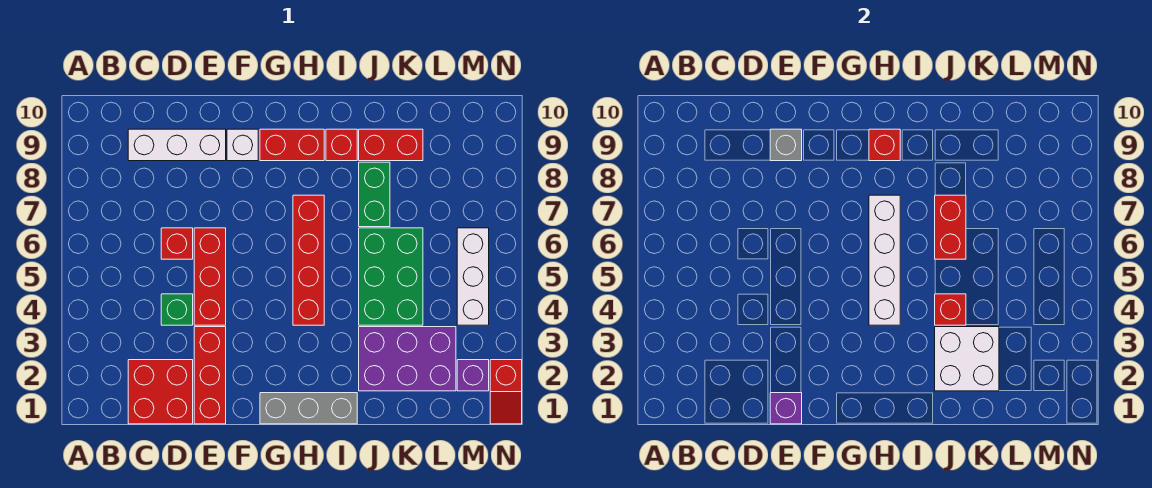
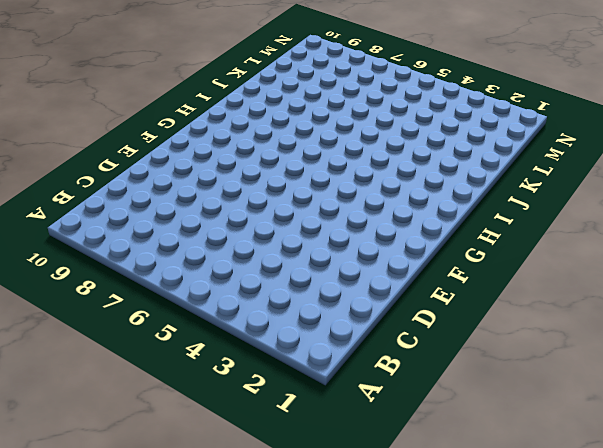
none -> red 2x2 brick [128,360,193,424]
none -> white 1x3 brick [128,129,226,161]
none -> green 1x1 brick [161,294,193,325]

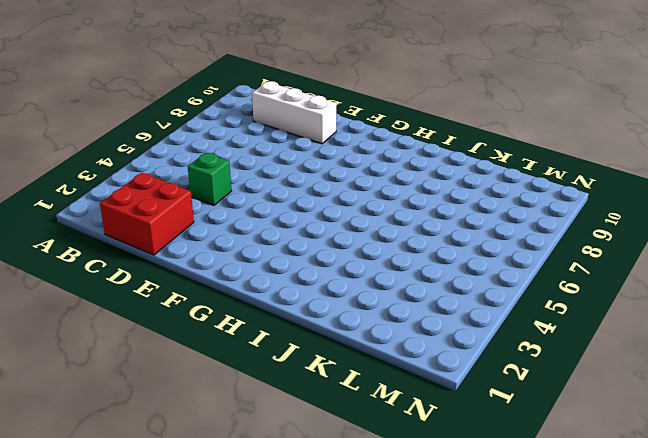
none -> red 1x1 brick [161,228,193,259]
none -> red 1x3 brick [194,327,226,424]
none -> red 1x3 brick [194,228,226,325]

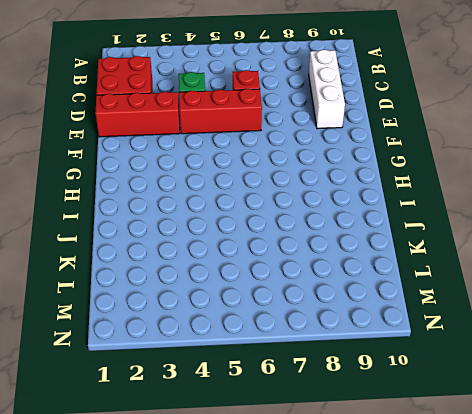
none -> white 1x1 brick [227,129,258,161]
none -> grey 1x3 brick [260,393,357,424]
none -> red 1x2 brick [260,129,324,161]

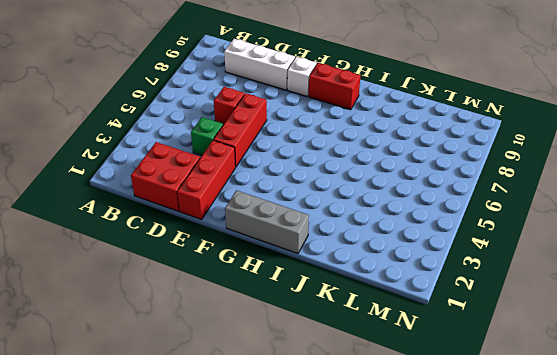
none -> red 1x4 brick [293,195,324,325]
none -> red 1x1 brick [326,129,357,161]
none -> purple 2x3 brick [359,327,456,391]

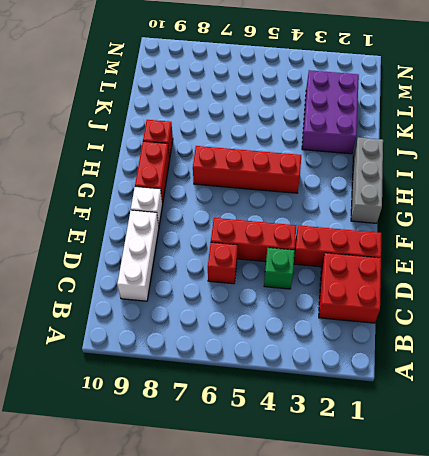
none -> green 2x3 brick [359,228,423,325]
none -> green 1x2 brick [359,162,390,227]
none -> red 1x2 brick [359,129,423,161]

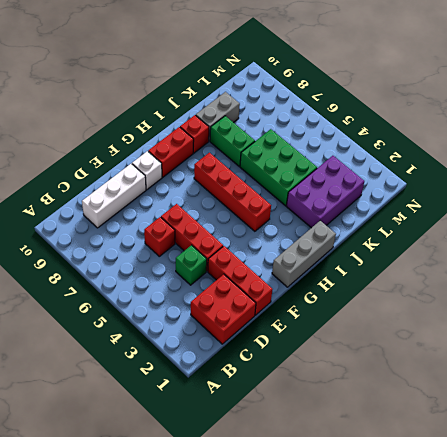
grey 1x2 brick [196,92,240,141] -> red 1x2 brick [359,129,423,161]
none -> purple 1x1 brick [457,360,489,391]
none -> white 1x3 brick [457,228,489,325]
none -> red 1x2 slope [490,360,522,424]

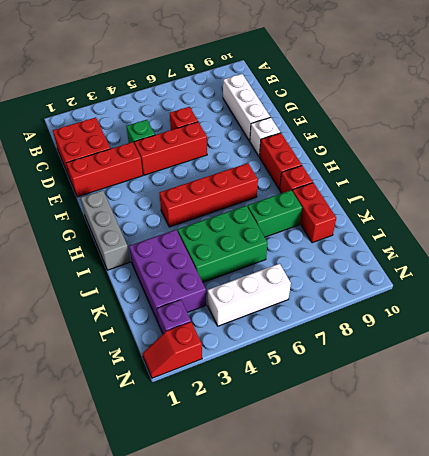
none -> purple 1x1 brick [770,393,802,424]
none -> grey 1x1 brick [770,129,802,161]
none -> white 1x4 brick [869,195,900,325]

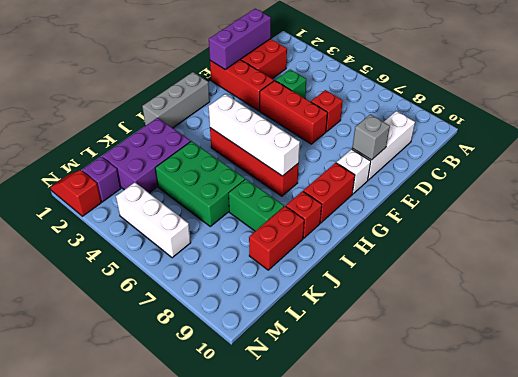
purple 1x3 brick [209,9,271,69] -> purple 1x1 brick [770,393,802,424]
none -> red 1x1 brick [869,129,900,161]
none -> white 2x2 brick [935,327,999,391]
none -> red 1x1 brick [935,294,966,325]

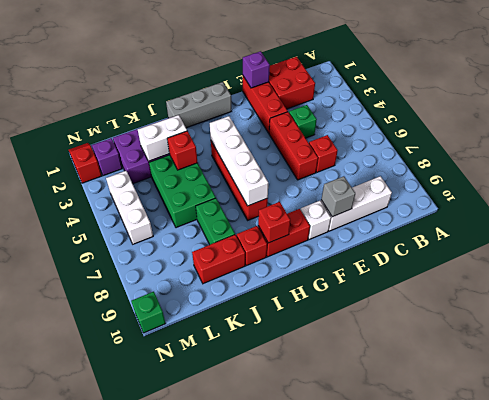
white 1x2 brick [138,115,187,161] -> white 2x2 brick [935,327,999,391]
green 1x1 brick [131,292,165,333] -> none
none -> red 1x2 brick [935,195,966,259]

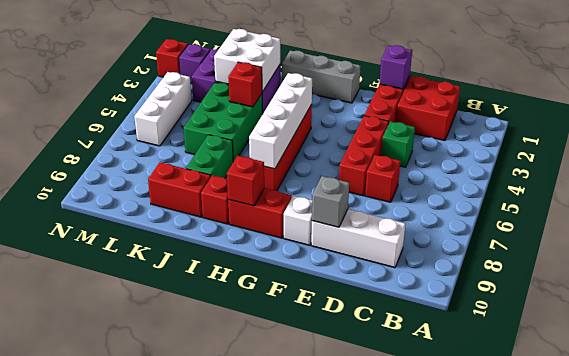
none -> red 1x2 brick [935,195,966,259]

